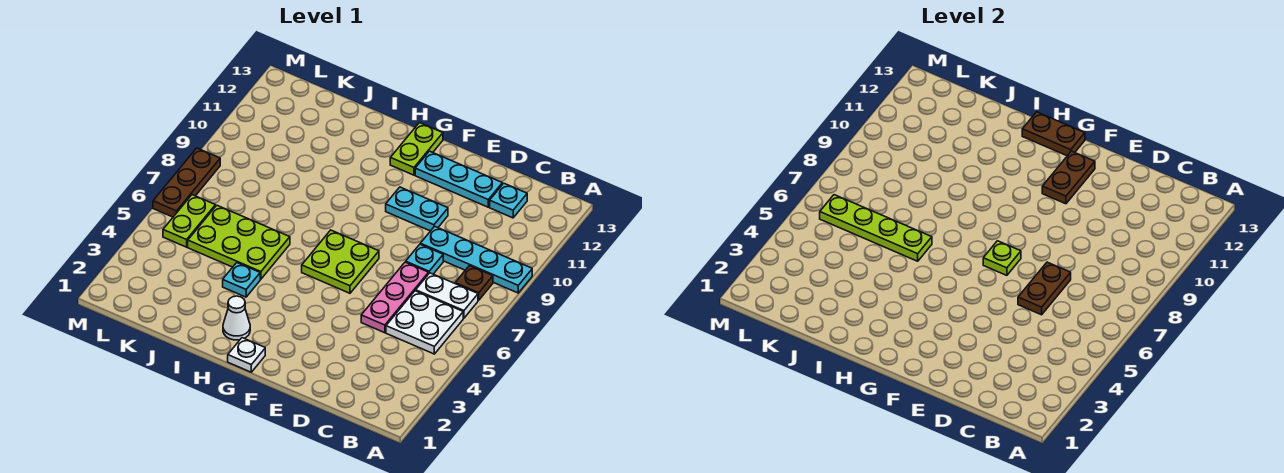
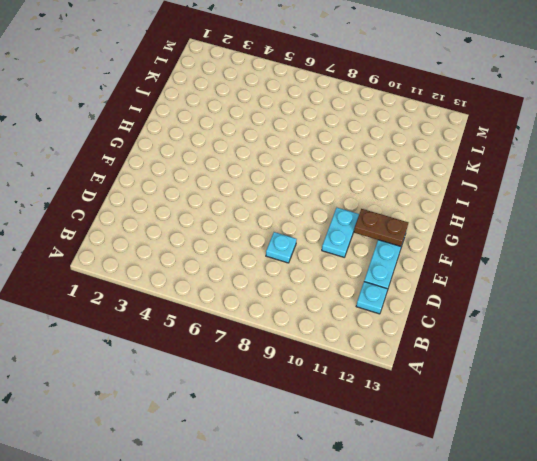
none -> cyan 1x4 plate [420,226,532,293]
none -> white 2x2 plate [386,291,463,354]
none -> white 1x2 plate [416,273,478,318]

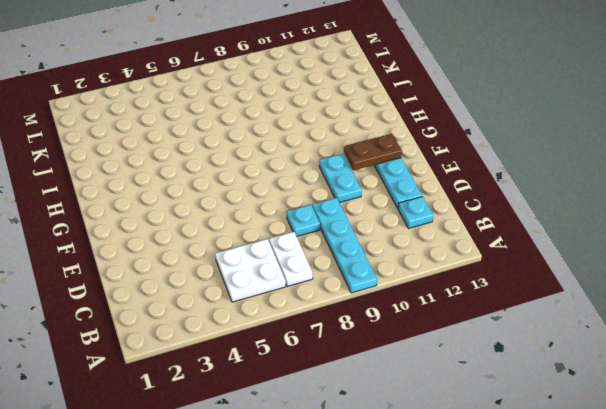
none -> brown 1x1 plate [455,266,493,300]
none -> pink 1x3 plate [361,262,429,333]
none -> lime 2x2 plate [302,230,379,293]

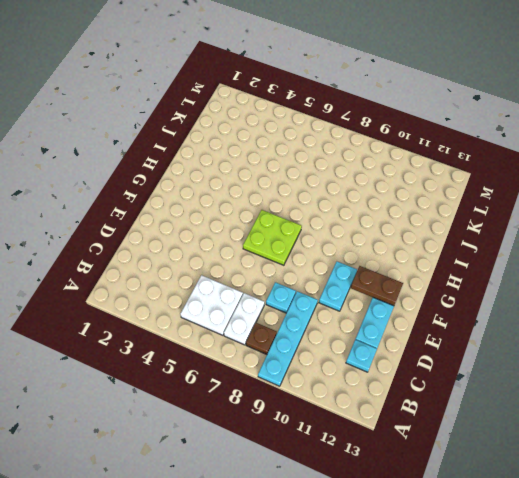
none -> pink 1x3 plate [361,262,429,333]
none -> white 1x1 plate [228,338,265,372]
none -> lime 1x2 plate [390,123,443,175]

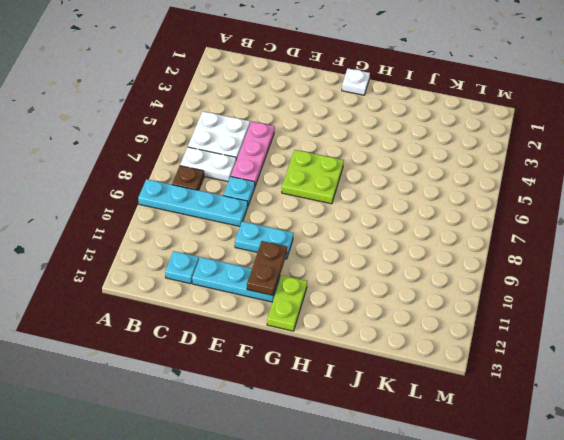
none -> white 1x1 cone [223,296,250,340]
none -> cyan 1x1 plate [223,263,260,297]
none -> lime 2x3 plate [188,205,290,279]

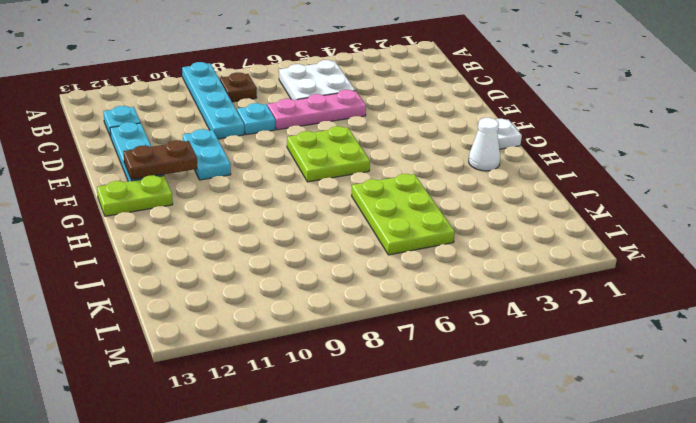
none -> white 1x2 plate [416,273,478,318]
none -> cyan 1x1 plate [223,263,260,297]
none -> lime 1x2 plate [163,195,215,247]

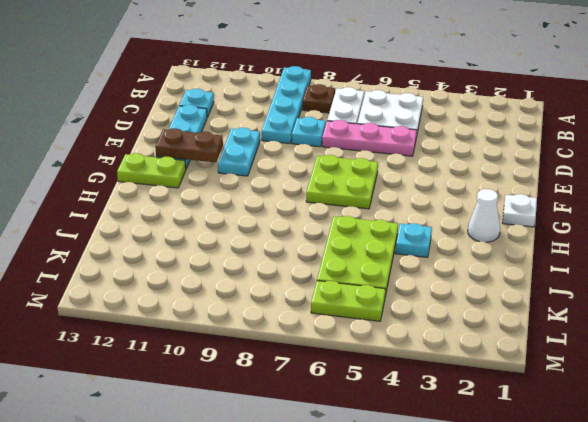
none -> brown 1x3 plate [153,148,220,217]
none -> brown 1x2 plate [1018,262,1071,315]
none -> lime 1x1 plate [983,241,1021,275]

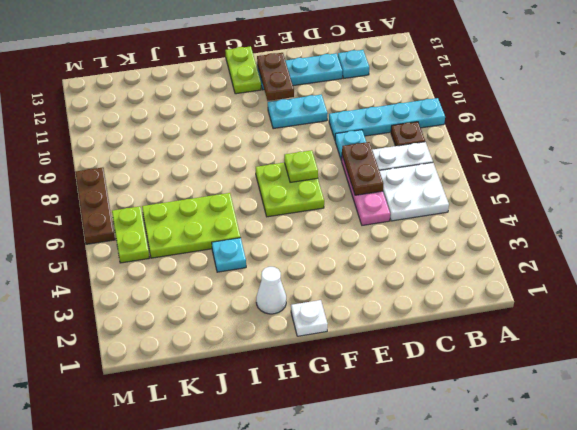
none -> brown 1x2 plate [1022,112,1085,156]
none -> lime 1x4 plate [820,195,932,261]

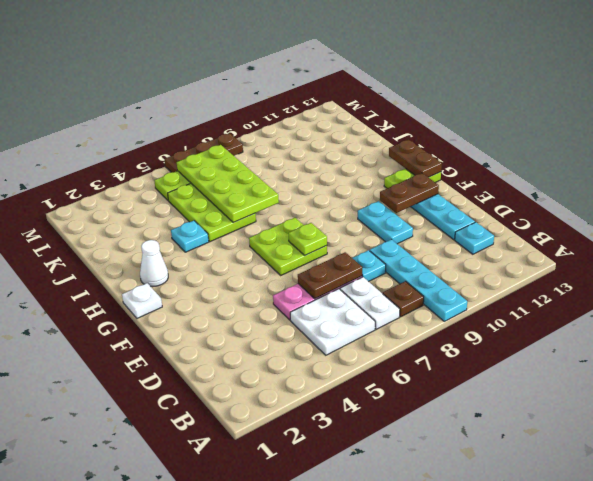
lime 2x4 plate [177,145,279,223] -> lime 1x4 plate [820,195,932,261]

